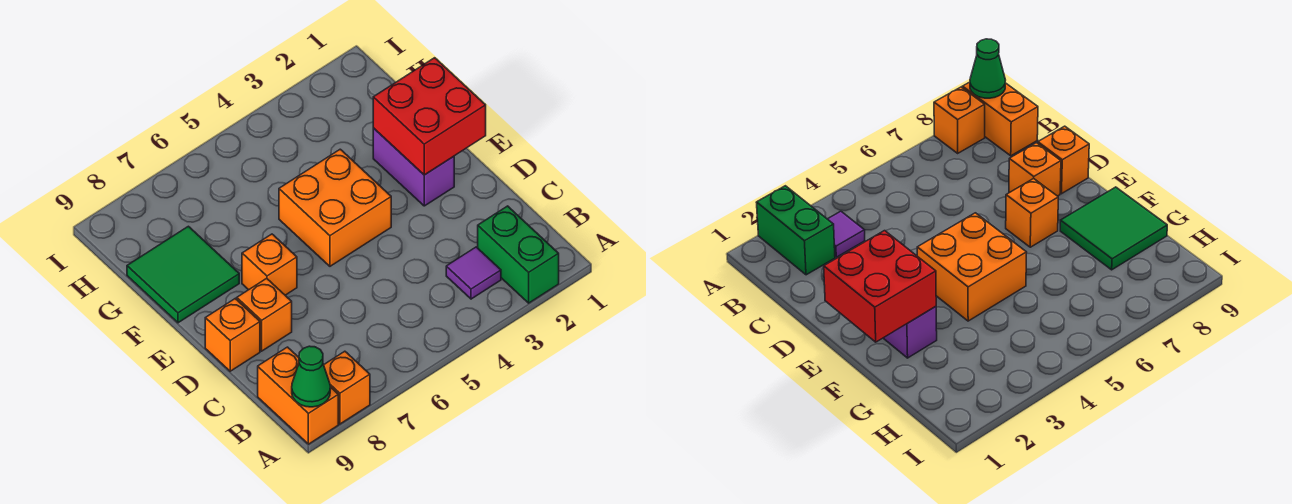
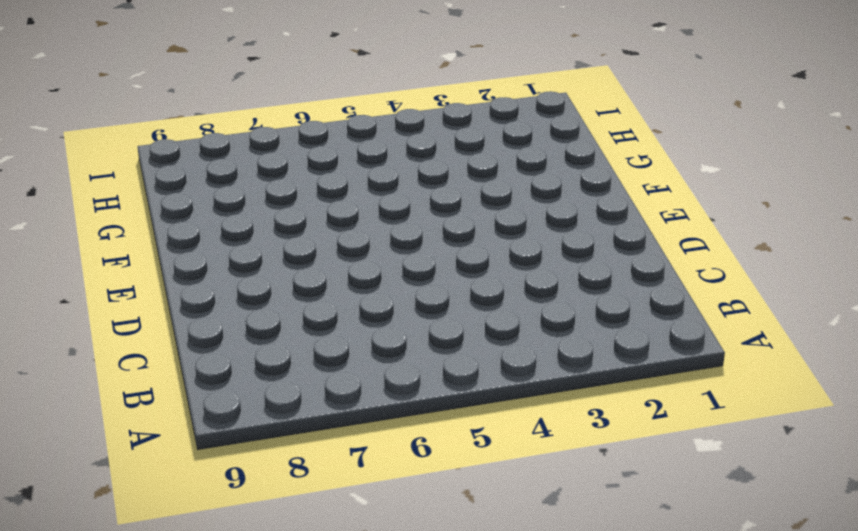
none -> green 1x2 brick [478,206,559,303]
none -> orange 1x1 brick [324,351,370,424]
none -> orange 1x2 brick [258,347,338,444]

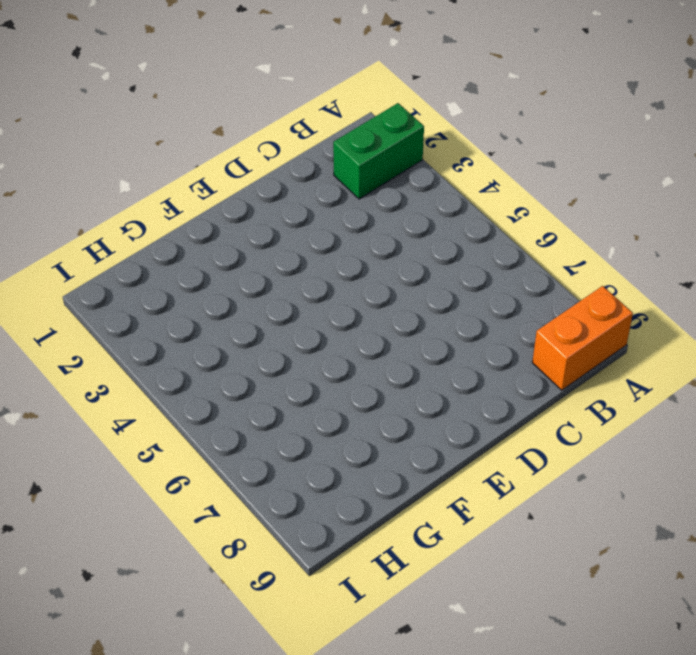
none -> orange 1x1 brick [324,351,370,424]
none -> purple 1x1 tile [446,247,501,299]
none -> orange 1x1 brick [237,278,292,351]

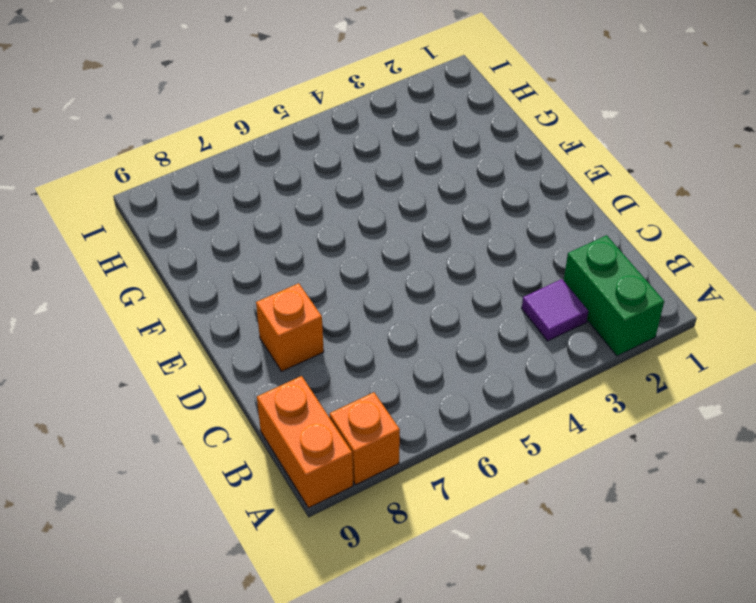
none -> orange 1x1 brick [205,299,260,371]
none -> purple 1x2 brick [373,128,454,206]
none -> orange 2x2 brick [279,149,391,266]

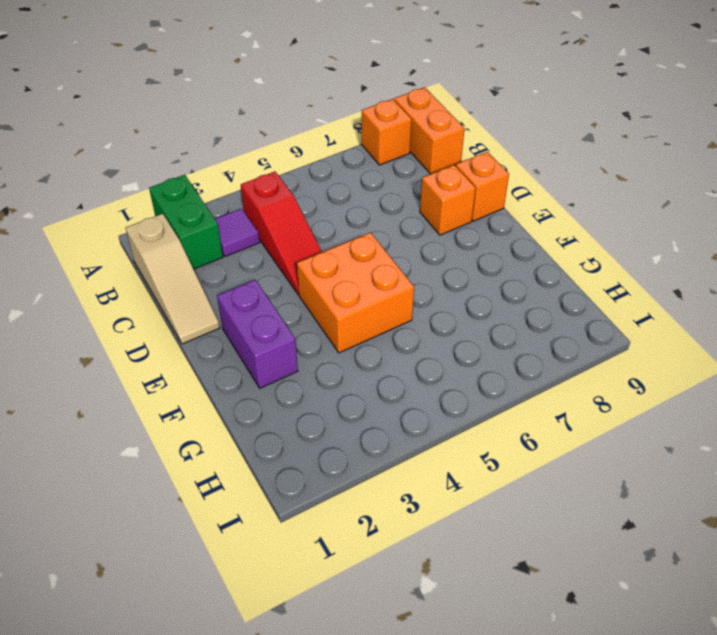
tan 1x3 slope [126,214,220,344] -> none
red 1x3 slope [241,172,322,295] -> none
none -> orange 1x1 brick [242,234,297,295]
none -> green 2x2 tile [127,226,239,323]
none -> green 1x1 cone [292,346,330,407]

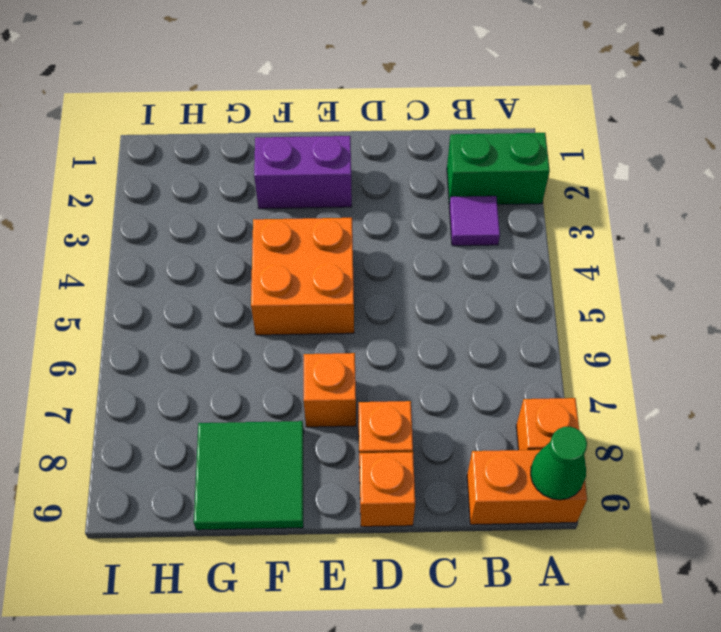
none -> red 2x2 brick [373,58,486,175]

